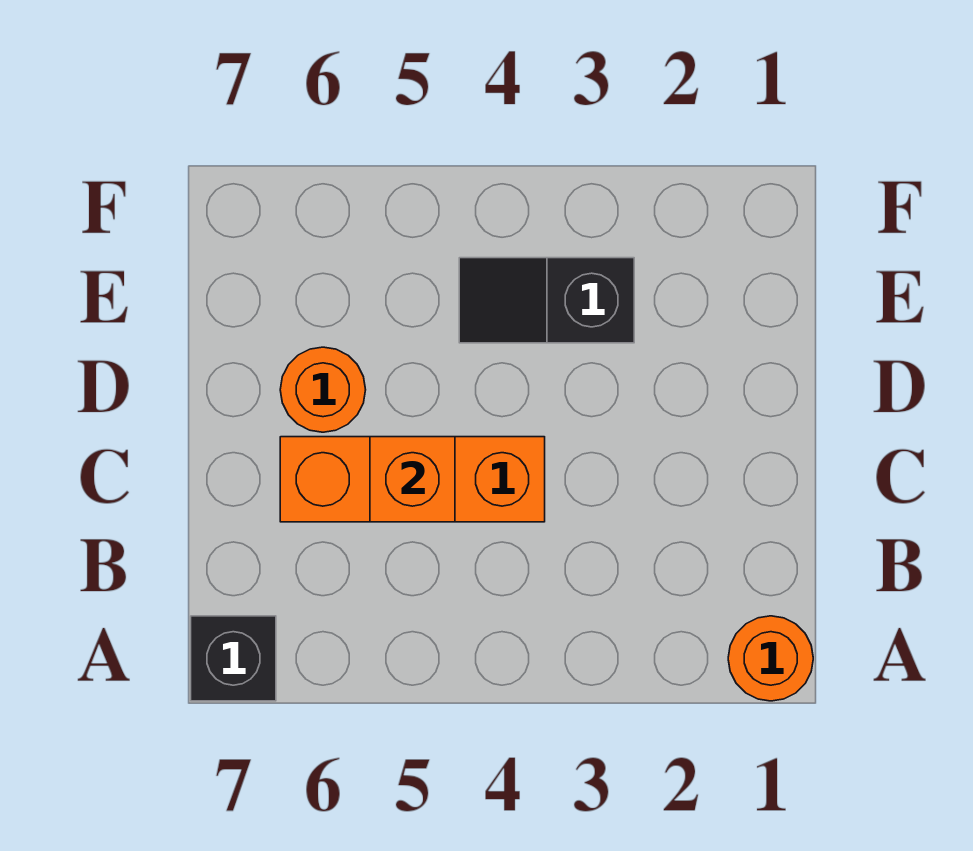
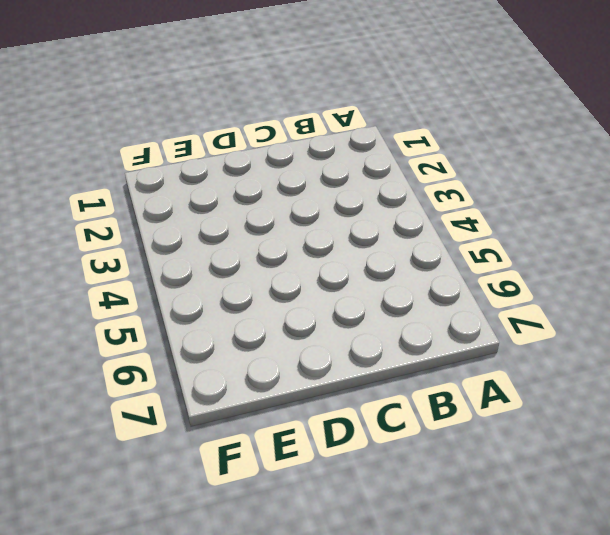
none -> orange 1x1 round brick [728,616,813,701]
none -> black 1x1 brick [191,616,276,701]

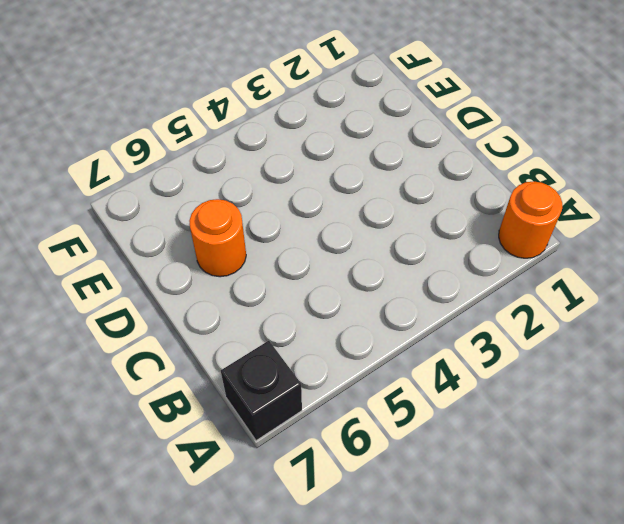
none -> orange 1x3 brick [280,437,545,522]
none -> black 1x2 slope [459,258,634,343]

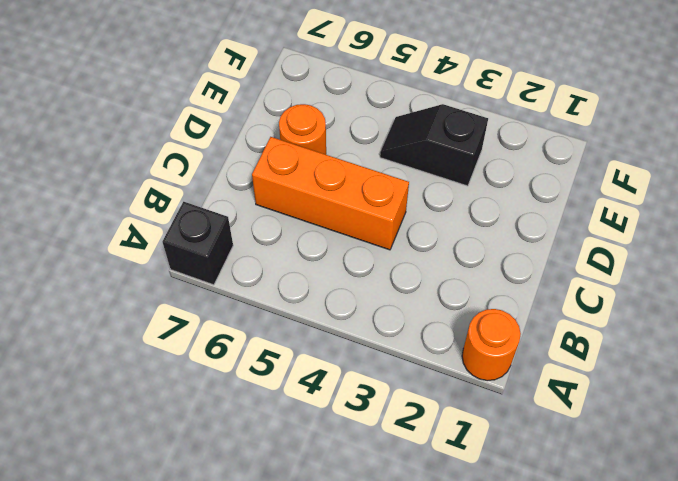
none -> orange 1x1 brick [370,437,455,522]

